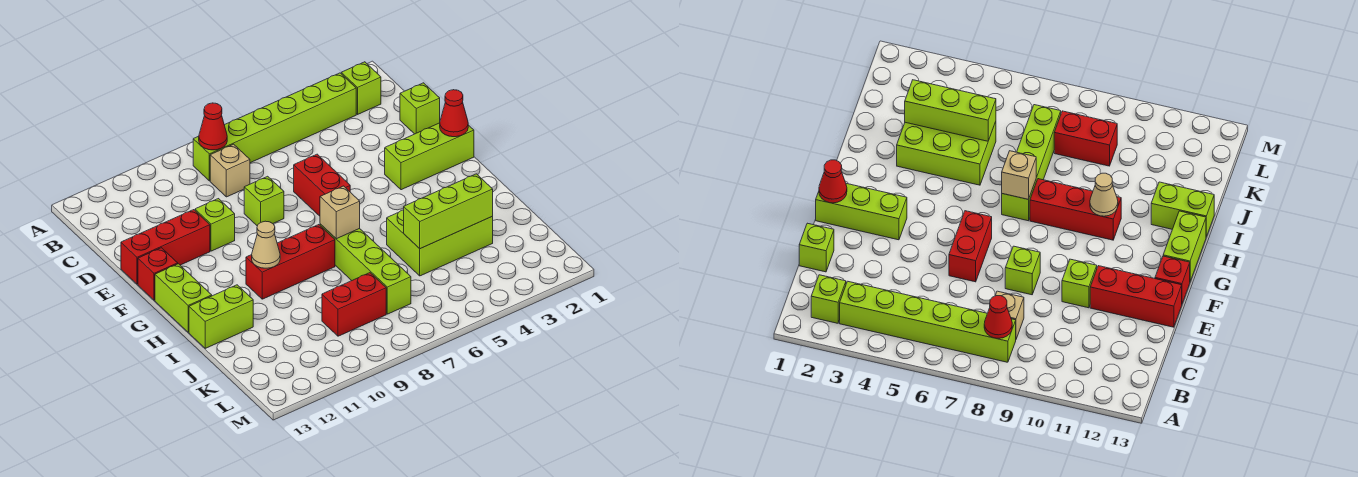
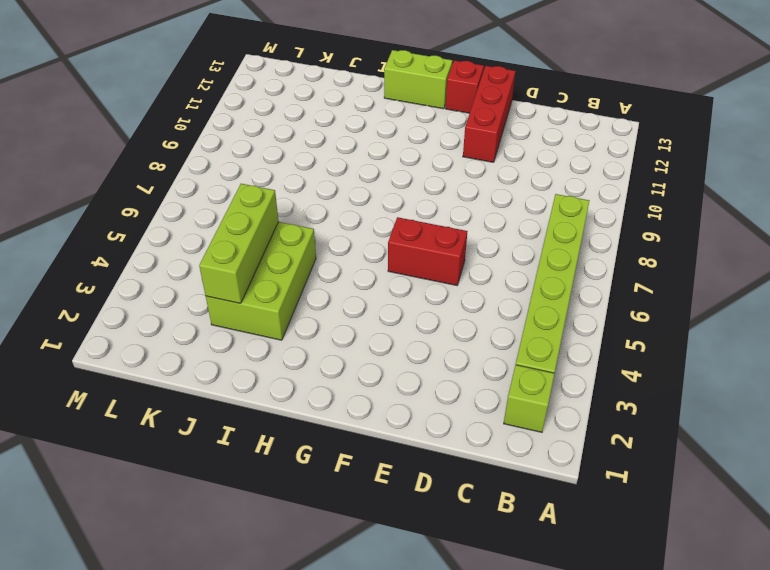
none -> tan 1x1 brick [210,144,250,197]
none -> lime 1x1 brick [400,83,440,134]
none -> lime 1x1 brick [244,176,284,226]

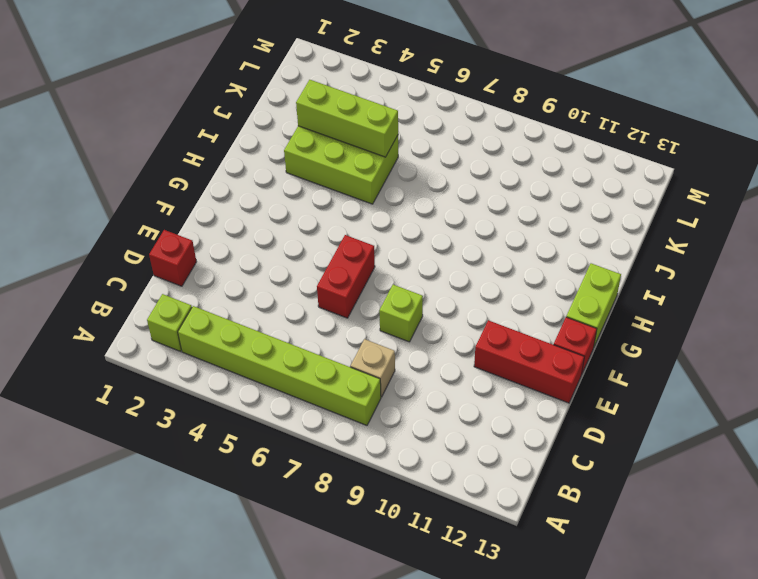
red 1x1 brick [149,230,196,286] -> lime 1x1 brick [400,83,440,134]
none -> lime 1x1 brick [195,199,235,251]
none -> lime 1x3 brick [385,123,474,190]
none -> lime 1x4 brick [320,224,411,314]

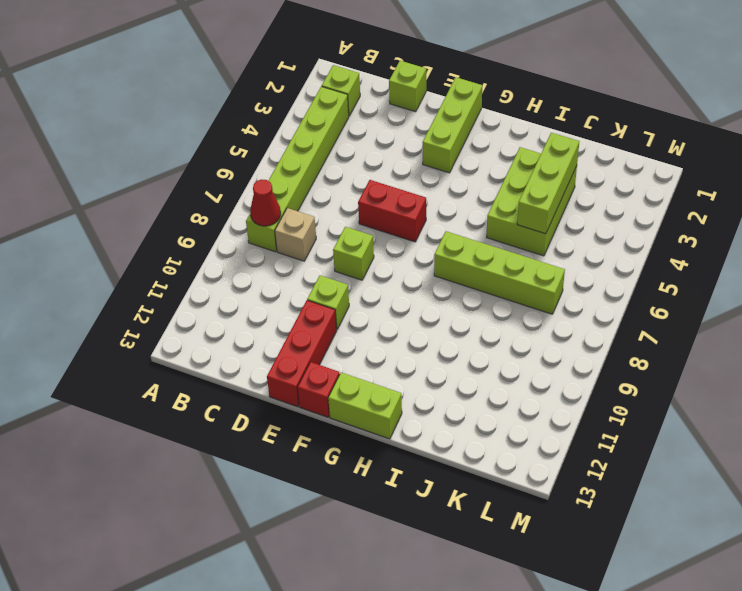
none -> red 1x3 brick [246,225,335,299]
none -> lime 1x2 brick [189,285,253,348]
none -> red 1x2 brick [322,273,386,336]

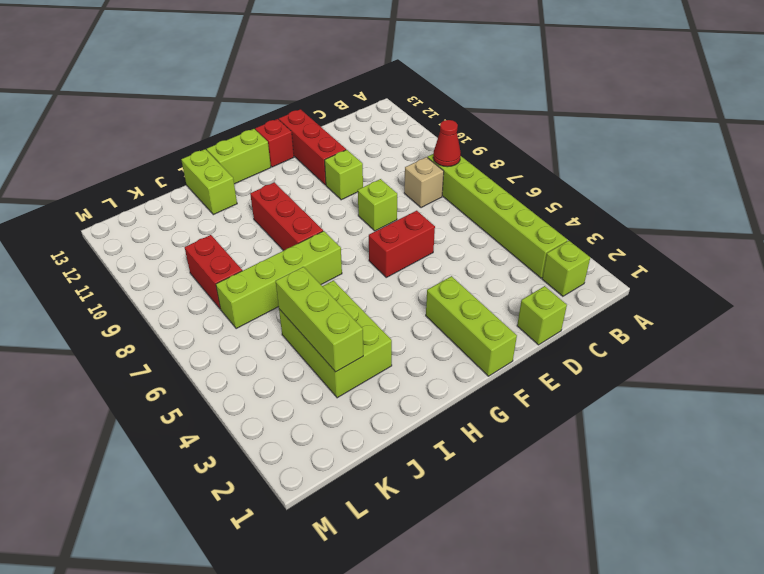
none -> red 1x1 cone [440,90,468,137]
none -> tan 1x1 brick [320,186,360,239]
none -> tan 1x1 cone [252,221,280,268]

